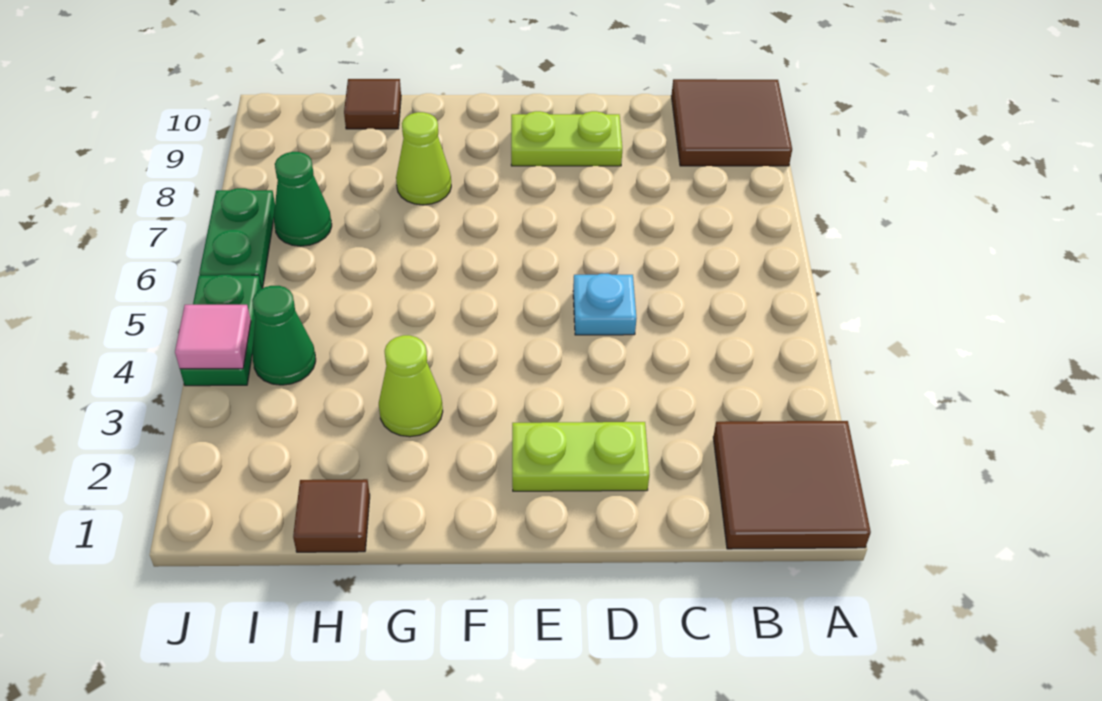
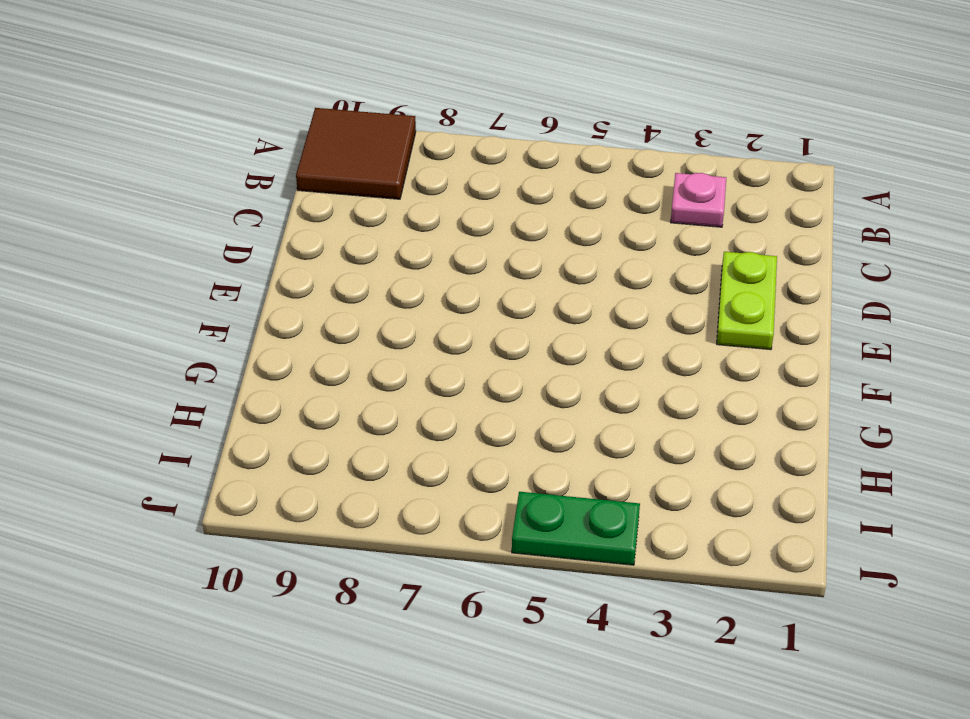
pink 1x1 plate [671,173,726,227] -> none
none -> brown 2x2 tile [713,421,871,549]
none -> cyan 1x1 plate [573,274,636,335]
none -> lime 1x2 plate [511,111,622,166]

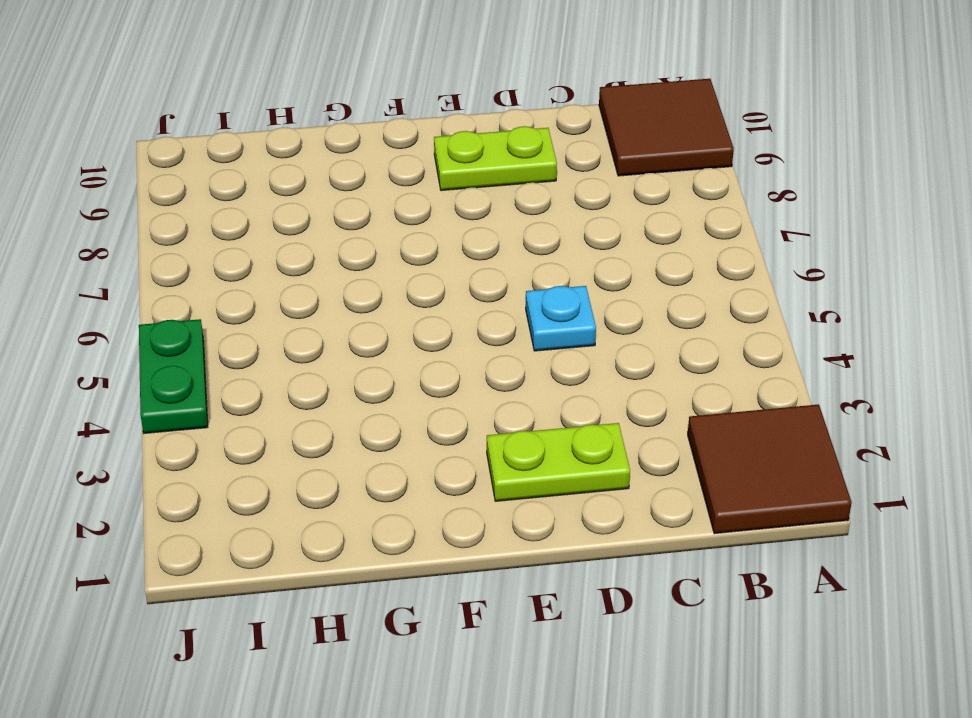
none -> lime 1x1 cone [379,335,443,437]
none -> lime 1x1 cone [396,112,451,205]
none -> brown 1x1 tile [293,479,370,552]

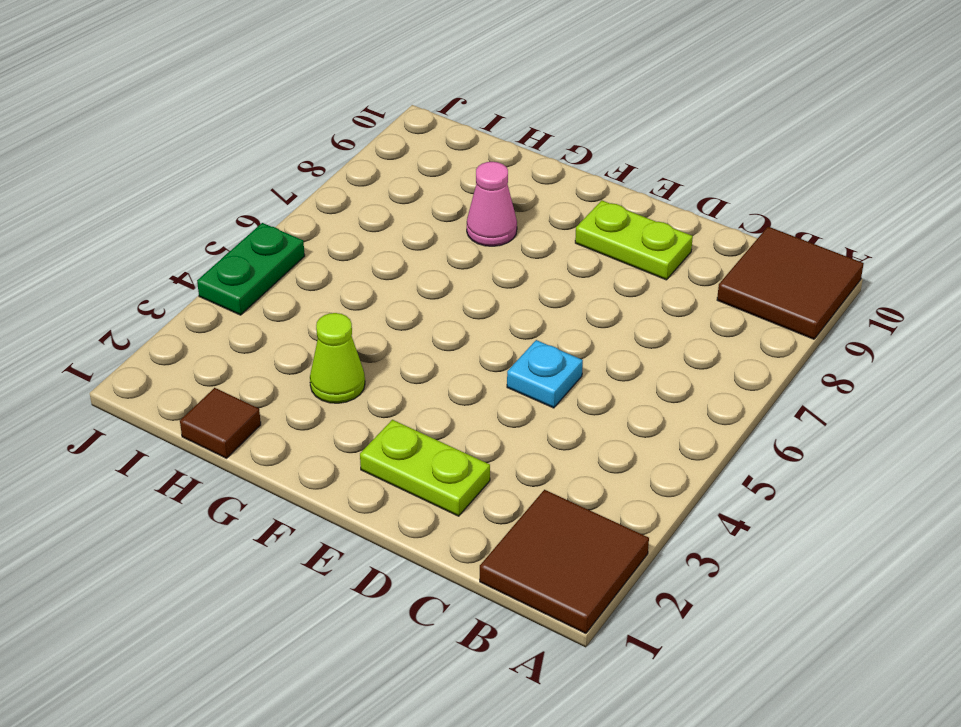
pink 1x1 cone [467,162,517,246] -> lime 1x1 cone [396,112,451,205]
none -> brown 1x1 tile [344,79,401,129]
none -> green 1x1 cone [252,286,316,385]
none -> green 1x1 cone [274,152,332,246]

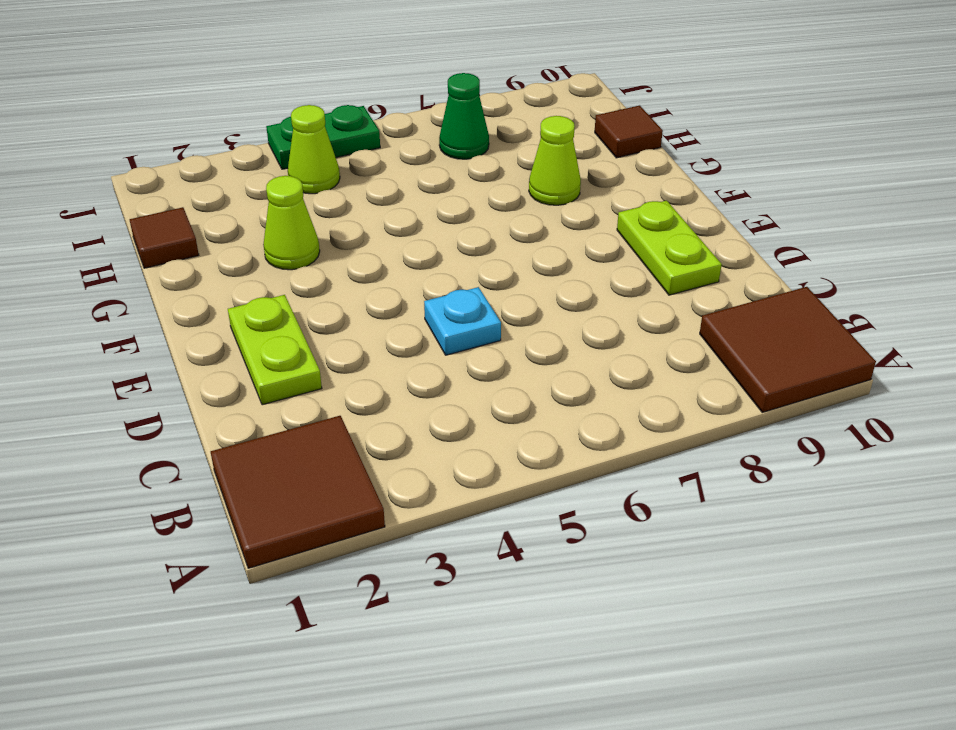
lime 1x1 cone [288,105,340,194] -> green 1x1 cone [252,286,316,385]
none -> green 1x2 plate [199,188,275,289]
none -> pink 1x1 tile [175,305,251,369]

